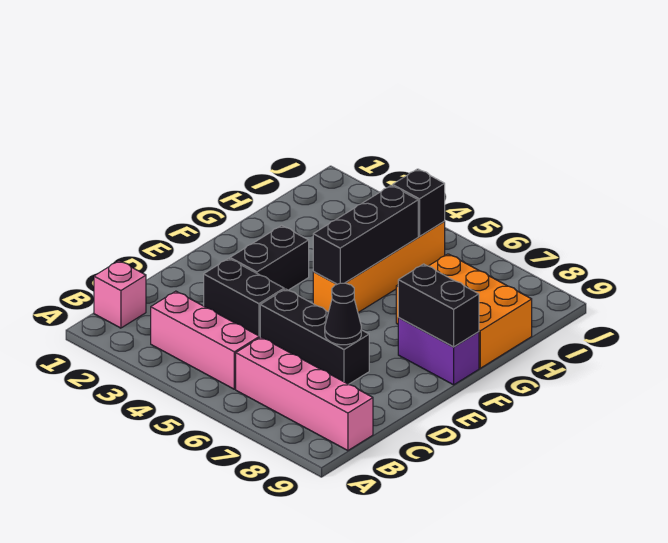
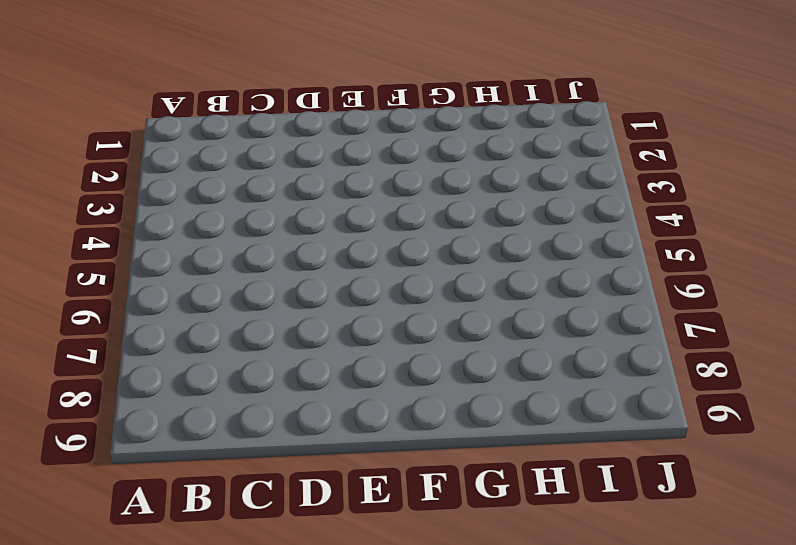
none -> pink 1x1 brick [94,261,146,328]
none -> pink 1x3 brick [151,291,260,389]
none -> pink 1x4 brick [236,337,373,451]

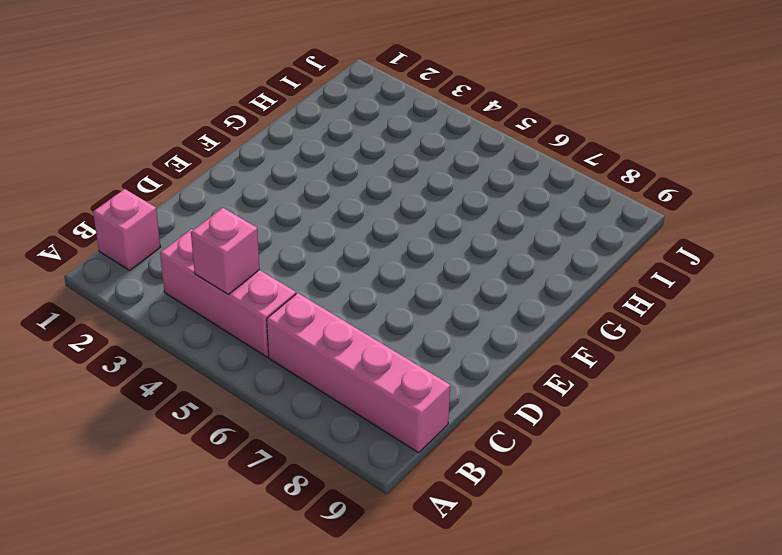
pink 1x1 brick [191,208,260,294] -> none
none -> black 1x2 brick [204,258,284,337]
none -> black 1x3 brick [260,289,369,384]
none -> black 1x2 brick [230,226,309,290]

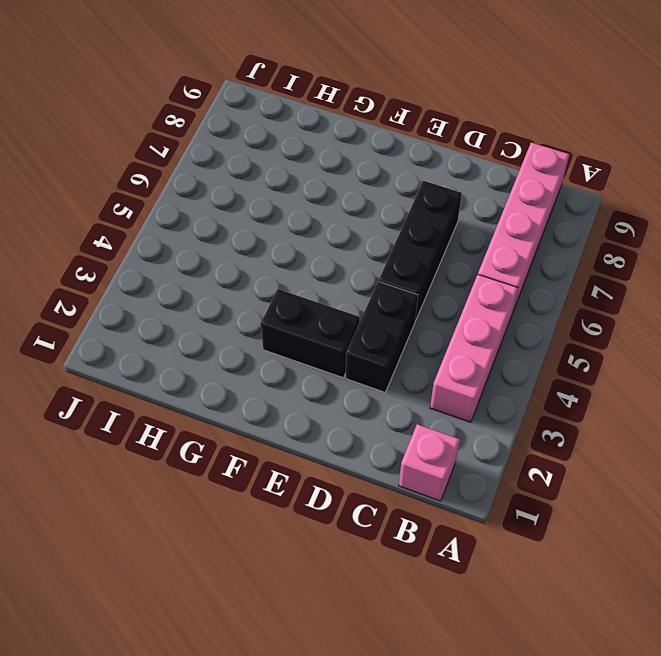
none -> orange 1x4 brick [313,222,445,312]
none -> purple 1x2 brick [398,317,479,385]
none -> orange 2x3 brick [396,254,532,368]

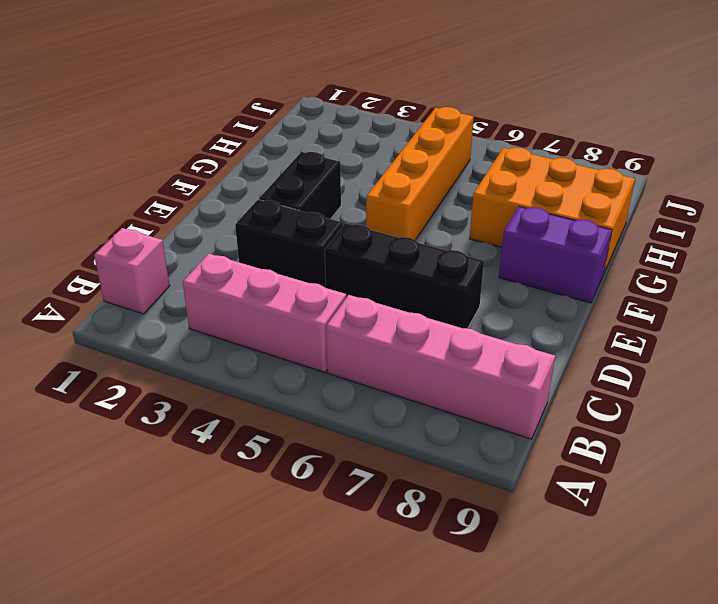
none -> black 1x1 cone [325,283,361,345]
none -> black 1x3 brick [313,185,418,284]
none -> black 1x2 brick [398,264,479,347]

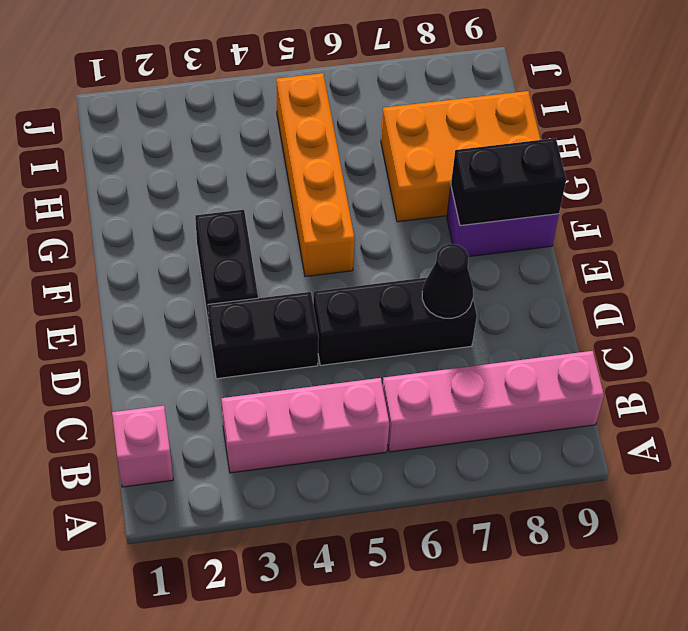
none -> black 1x3 brick [313,185,418,284]
none -> black 1x1 brick [393,169,445,236]

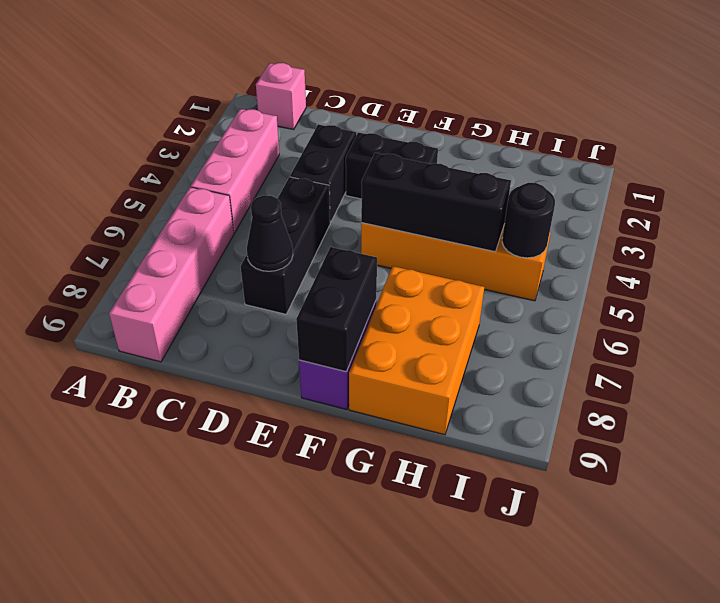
black 1x1 round brick [502,183,555,258] -> black 1x1 brick [393,169,445,236]

